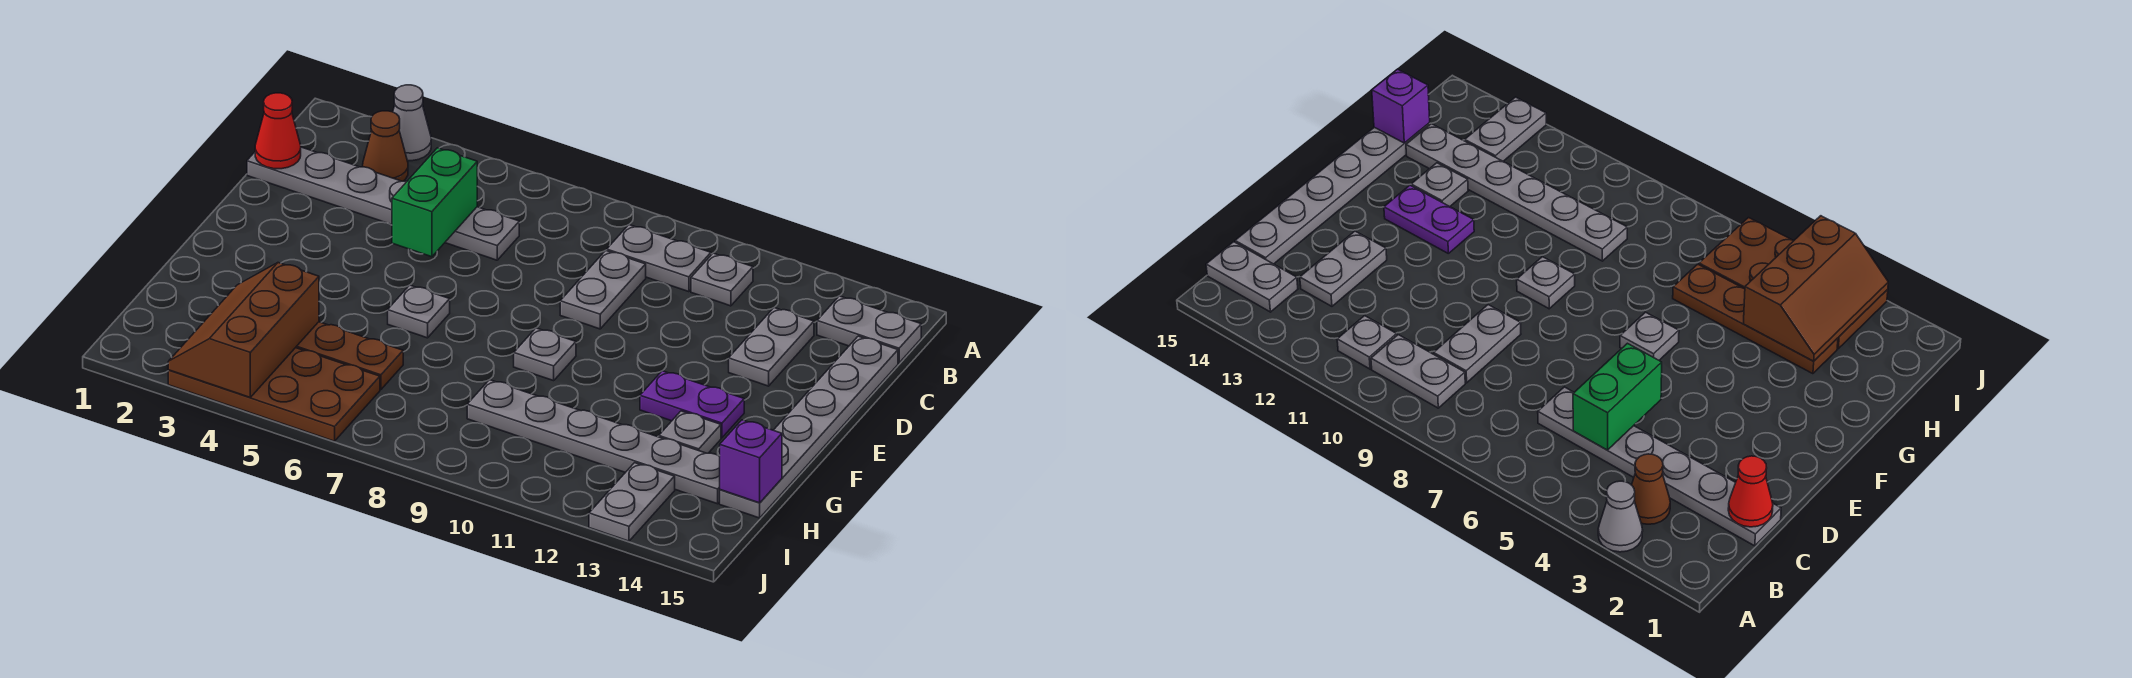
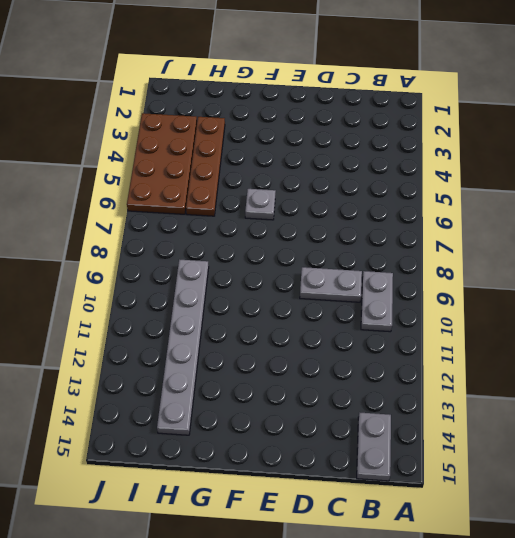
none -> grey 1x1 cone [393,85,431,161]
none -> brown 1x1 cone [363,111,408,181]
none -> grey 1x1 plate [691,253,753,306]

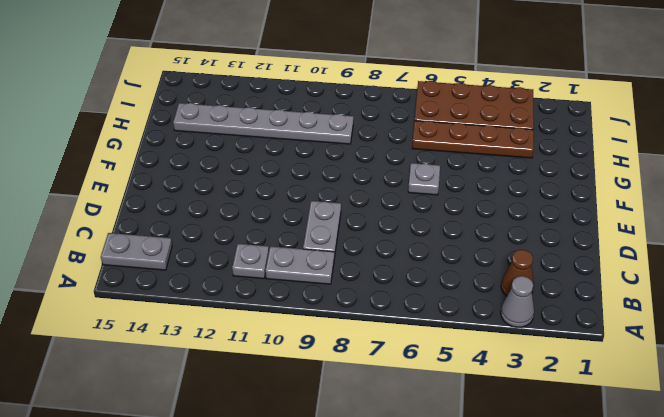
none -> grey 1x6 plate [247,147,519,260]
none -> grey 1x2 plate [729,308,814,386]
none -> grey 1x6 plate [720,336,898,518]

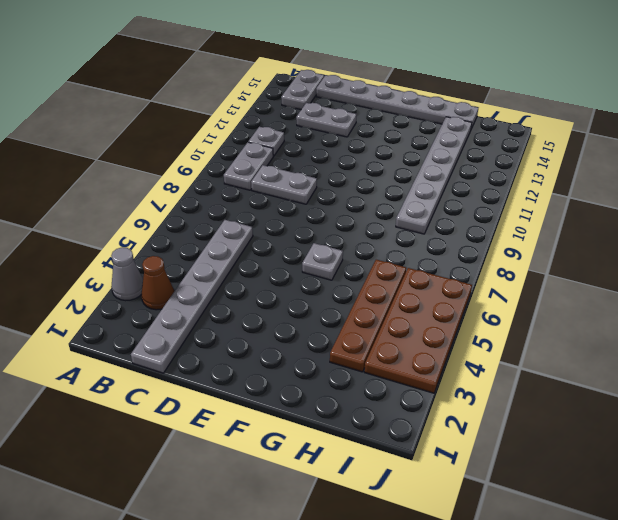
none -> grey 1x1 plate [514,328,576,381]
none -> purple 1x2 plate [640,371,744,438]
none -> grey 1x1 plate [659,411,721,453]

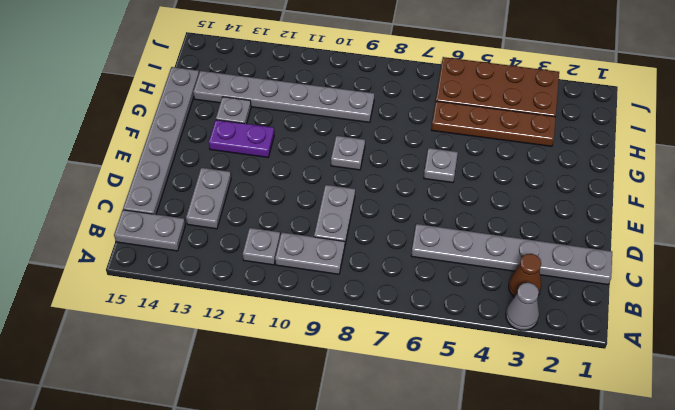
none -> grey 1x2 plate [589,463,675,541]
none -> red 1x1 cone [255,93,301,169]
none -> green 1x2 brick [392,148,477,257]

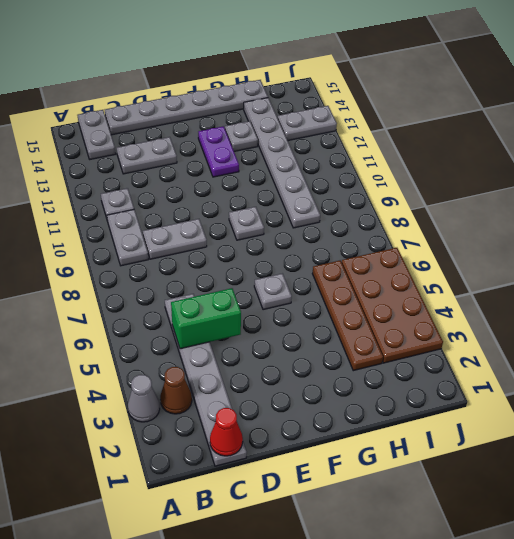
none -> brown 2x3 slope [168,263,319,397]
none -> purple 1x1 brick [720,420,782,503]

